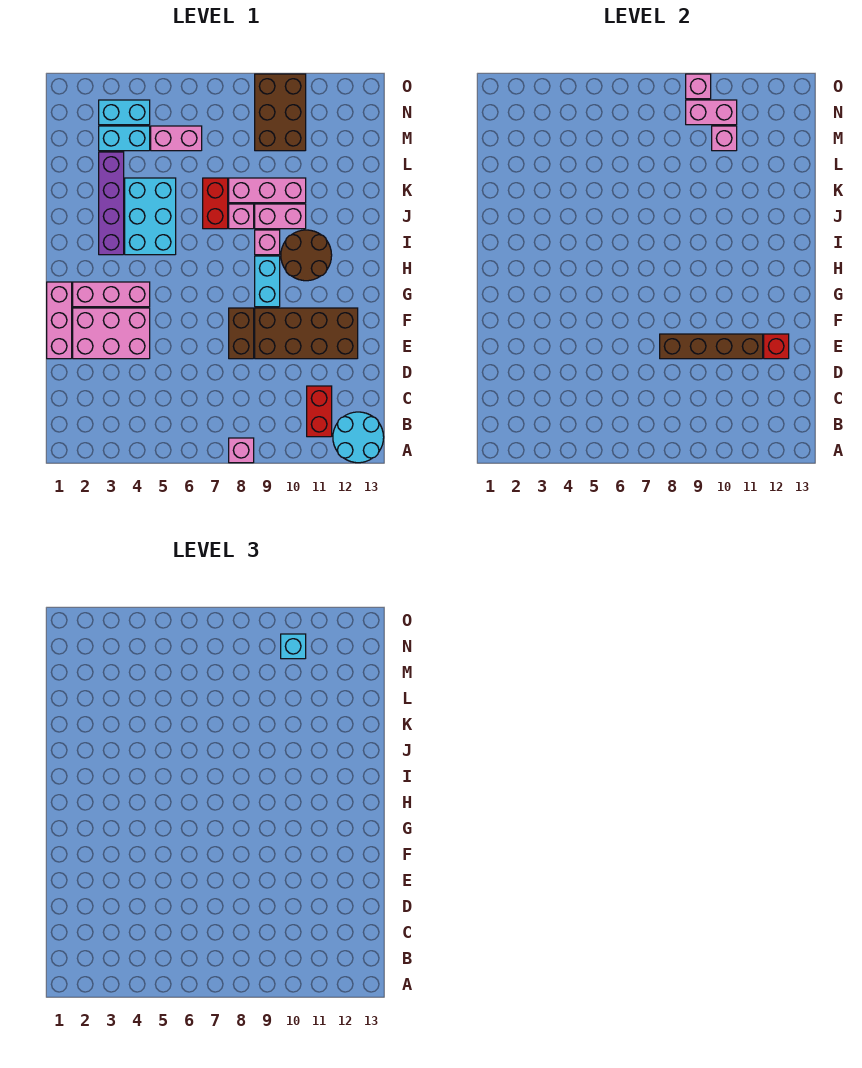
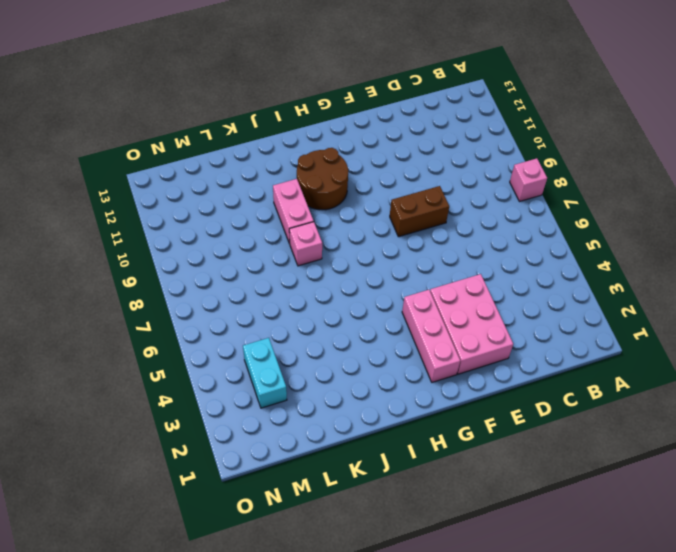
none -> cyan 2x2 round brick [333,412,384,463]
none -> red 1x2 brick [307,386,332,437]
none -> pink 1x3 brick [47,282,72,359]

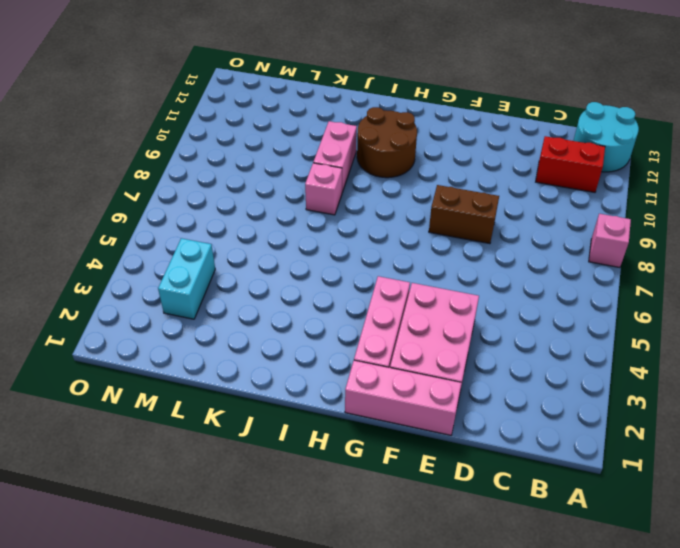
none -> brown 2x4 brick [255,308,358,359]
none -> cyan 1x2 brick [255,256,280,307]
none -> purple 1x4 brick [99,152,124,255]

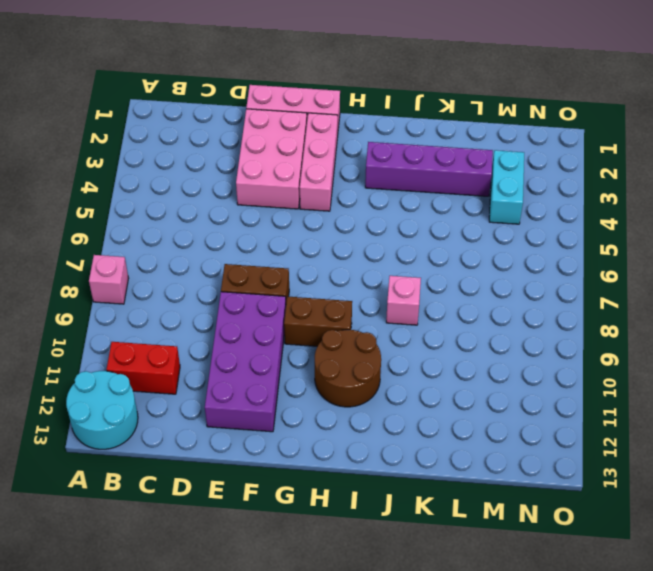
purple 2x4 brick [205,292,286,432] -> brown 2x4 brick [255,308,358,359]
brown 1x2 brick [284,296,352,346] -> cyan 1x2 brick [255,256,280,307]
none -> cyan 2x3 brick [125,178,176,255]
none -> pink 1x1 brick [255,230,280,255]
none -> red 1x2 brick [203,178,228,229]

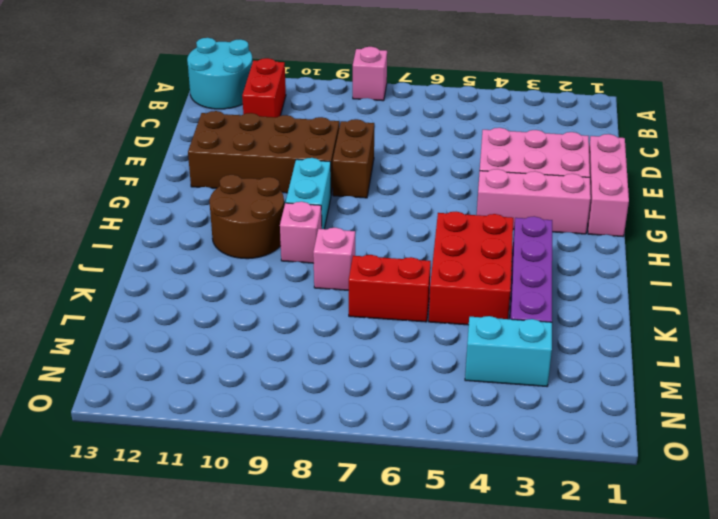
red 2x3 brick [429,212,513,325] -> cyan 2x3 brick [125,178,176,255]
red 1x2 brick [349,255,431,322] -> red 1x2 brick turned to [203,178,228,229]
none -> pink 1x2 brick [255,204,306,229]
none -> pink 1x3 brick [229,178,306,203]
none -> pink 1x2 brick [151,126,202,151]

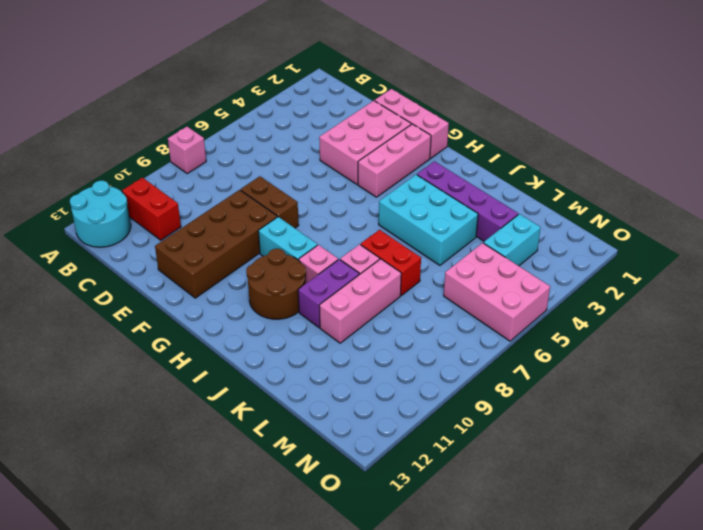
purple 1x2 brick [298,259,359,327] -> pink 1x2 brick [255,204,306,229]
pink 2x3 brick [444,243,550,341] -> pink 1x2 brick [151,126,202,151]
none -> brown 2x3 brick [255,74,306,151]
none -> cyan 1x2 brick [99,100,150,125]
none -> brown 1x4 brick [660,334,763,359]

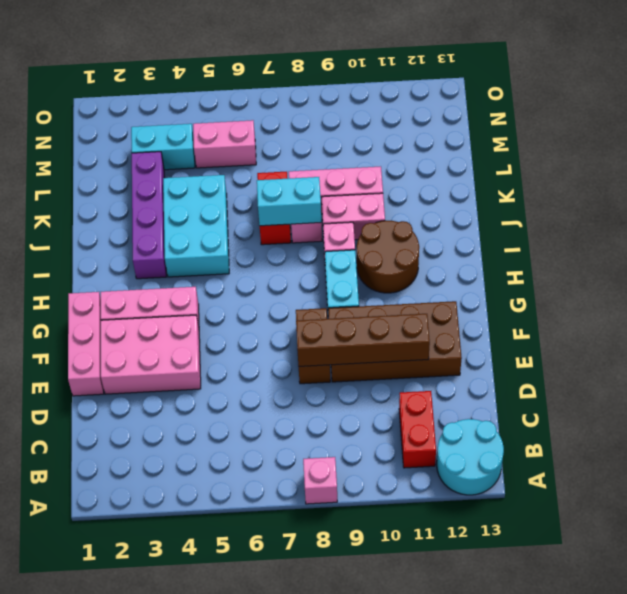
cyan 1x2 brick [257,177,321,226] -> cyan 1x2 brick moved to [99,100,150,125]
none -> brown 2x3 brick [255,74,306,151]
none -> red 1x1 brick [764,334,789,359]
none -> pink 1x1 brick [712,126,737,151]

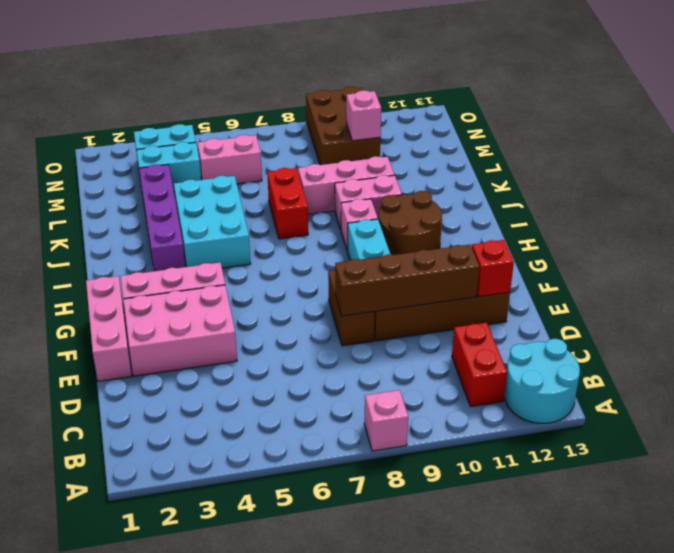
none -> pink 1x1 brick [229,204,254,229]
none -> pink 1x2 brick [686,100,737,125]
none -> pink 1x1 brick [686,74,711,99]

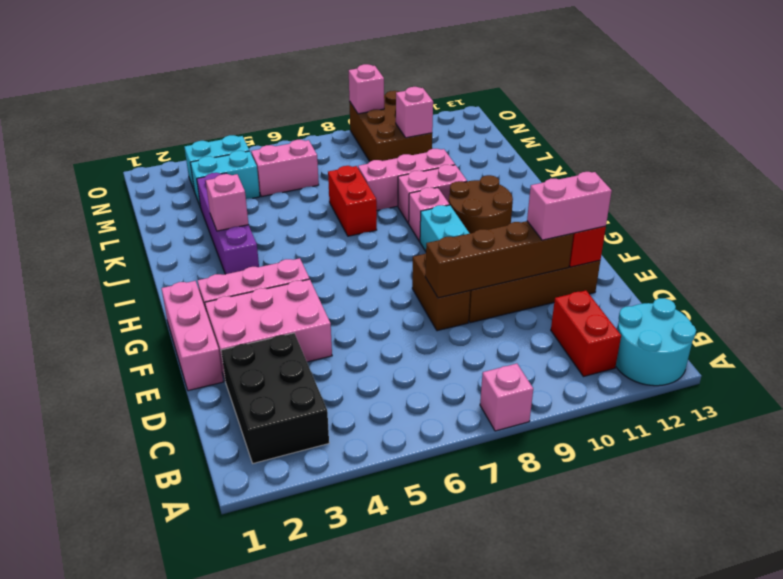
black 2x3 brick [221,333,329,463] -> none
pink 1x2 brick [527,172,612,240] -> pink 1x2 brick moved to [686,100,737,125]
pink 1x1 brick [206,174,249,231] -> pink 1x1 brick moved to [229,204,254,229]
none -> cyan 2x3 brick [125,178,176,255]
none -> cyan 1x1 brick [281,634,306,659]

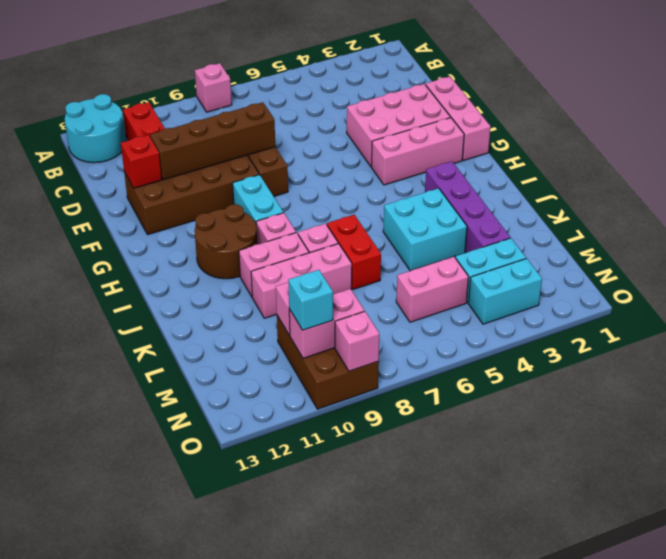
cyan 2x2 brick [383,188,467,271] -> cyan 2x3 brick [125,178,176,255]

